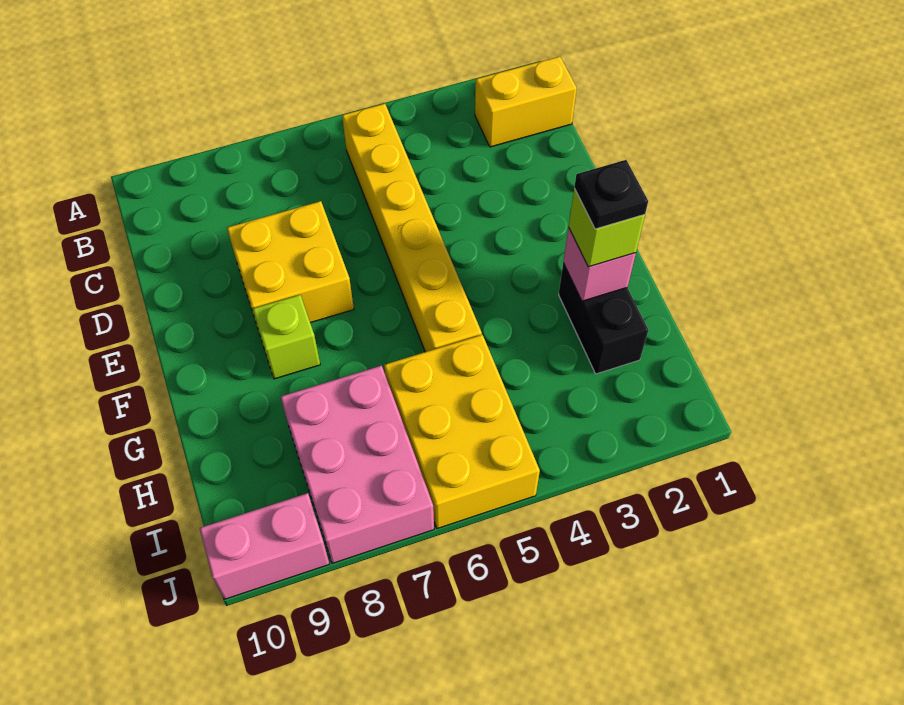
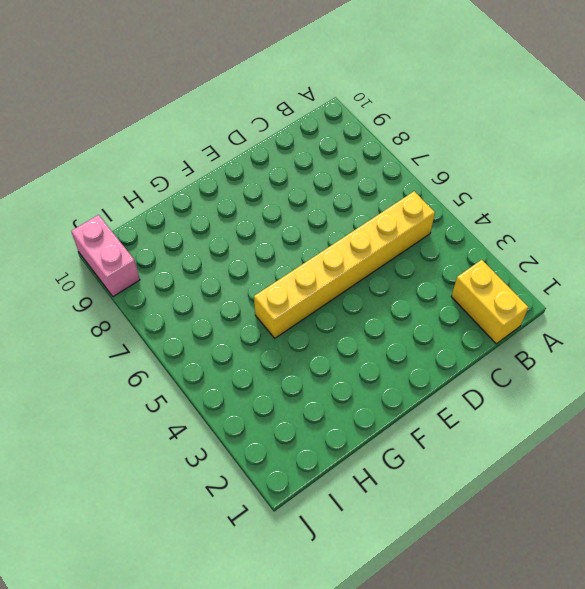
none -> yellow 2x2 brick [227,201,354,327]
none -> lime 1x1 brick [253,295,320,379]

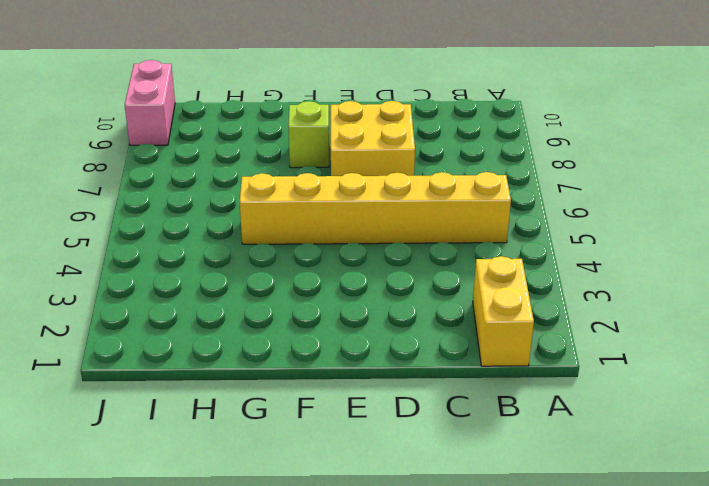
none -> black 1x2 brick [559,263,648,374]
none -> yellow 2x3 brick [384,335,540,529]

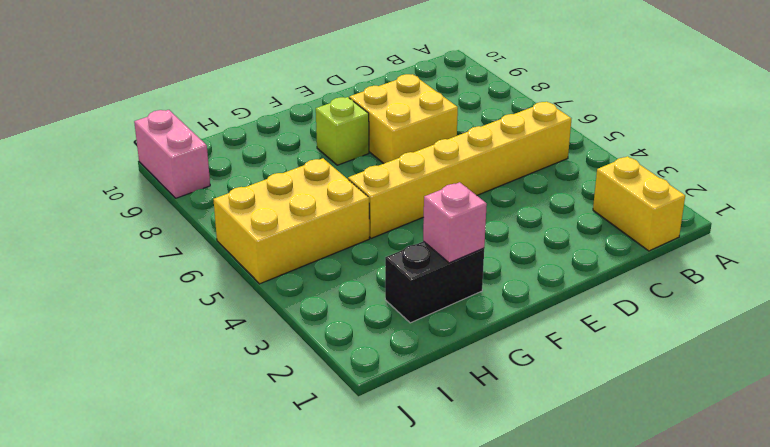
none -> pink 2x3 brick [281,366,434,563]
none -> lime 1x1 brick [569,188,645,267]

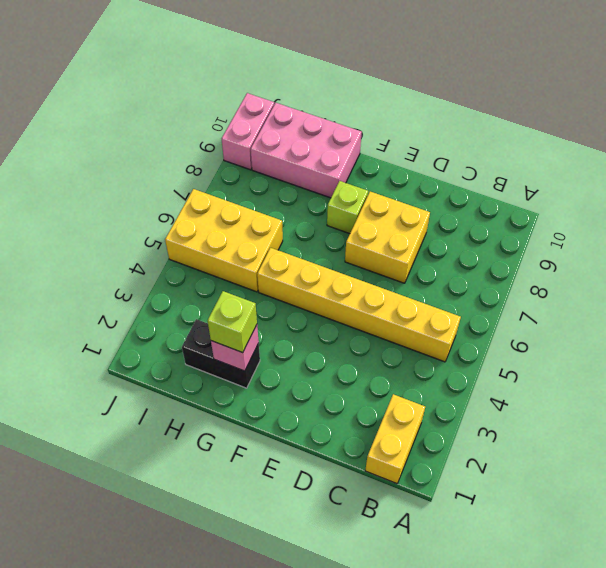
pink 2x3 brick [251,103,362,198] -> pink 2x3 brick moved to [281,366,434,563]
none -> black 1x1 plate [574,160,648,229]

